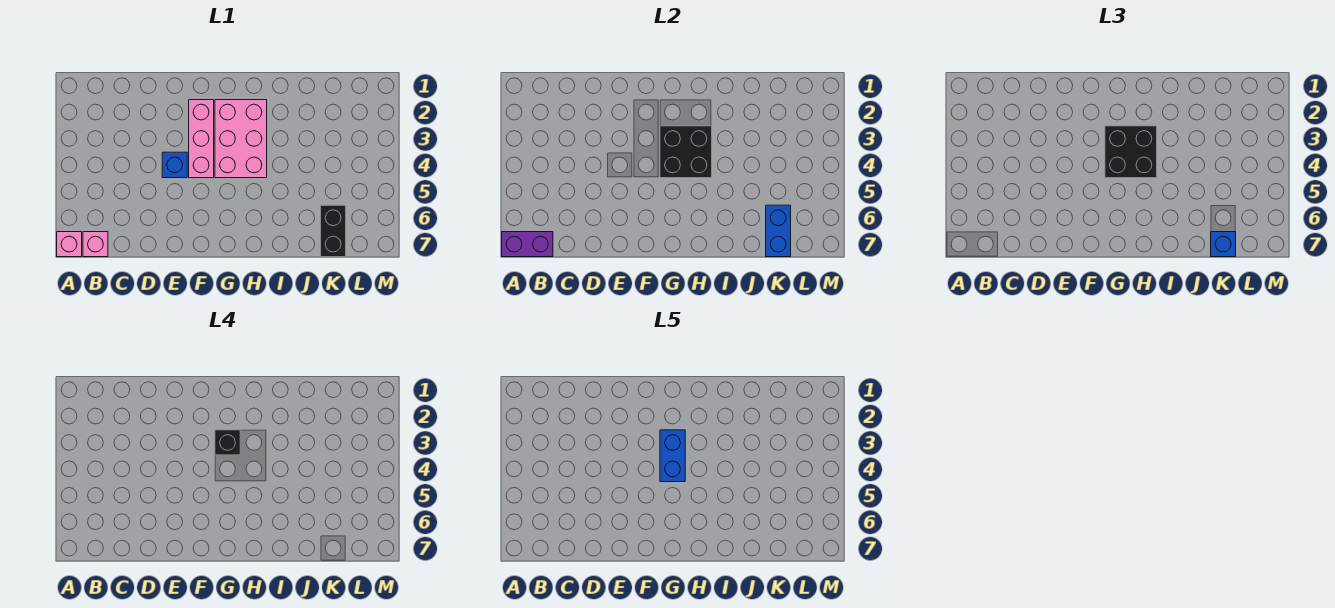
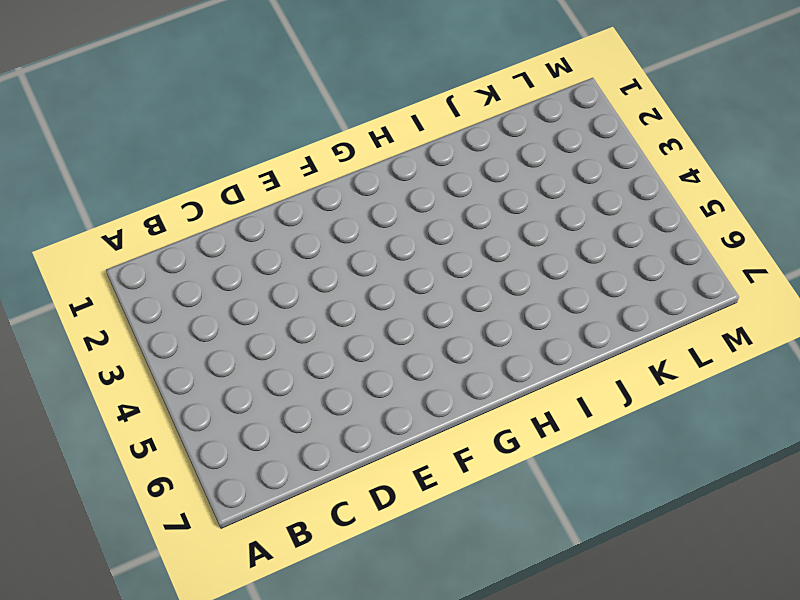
none -> pink 1x1 brick [57,232,82,257]
none -> pink 1x1 brick [83,232,108,257]
none -> blue 1x1 brick [162,152,187,178]

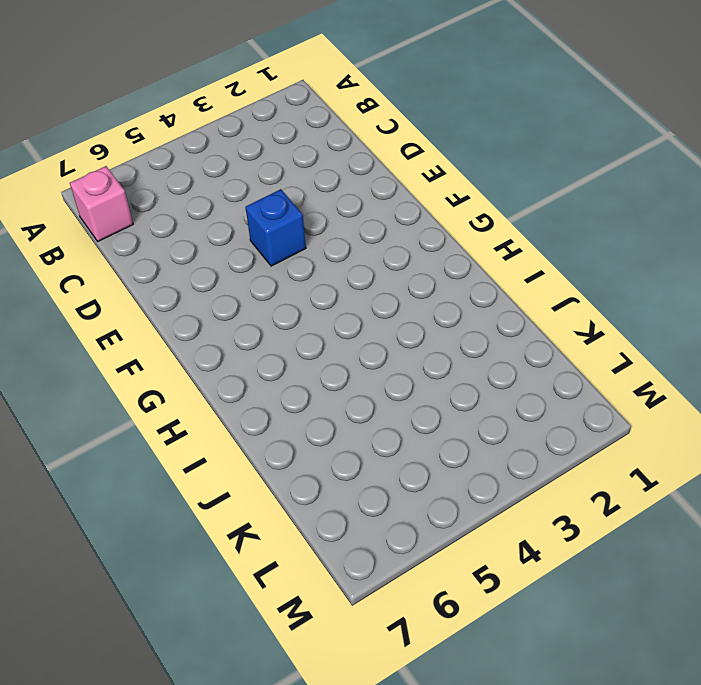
none -> pink 1x1 brick [57,232,82,257]
none -> pink 1x3 brick [189,100,214,178]
none -> pink 2x3 brick [215,100,267,178]

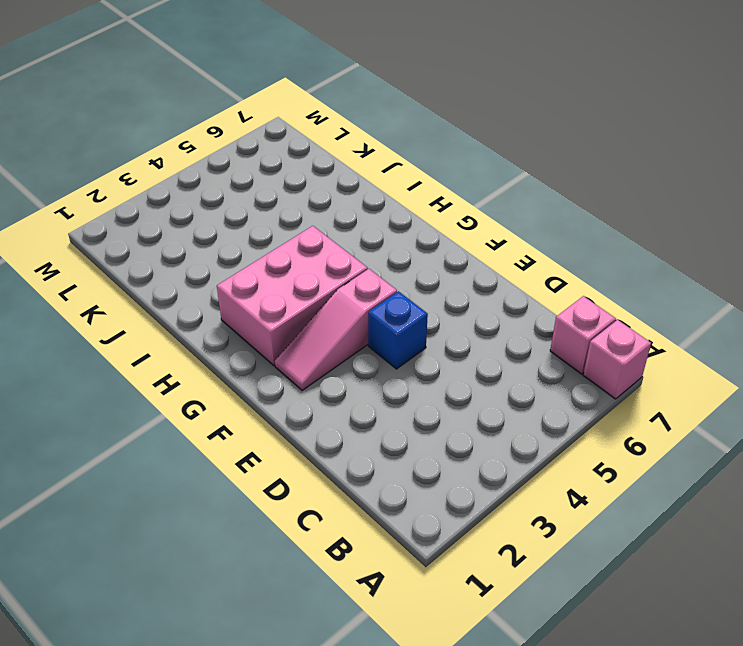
pink 1x3 slope [275,269,397,390] -> pink 1x3 brick [189,100,214,178]
none -> black 1x2 brick [321,205,346,257]
none -> purple 1x2 brick [502,232,553,257]
none -> black 2x2 brick [660,126,712,178]

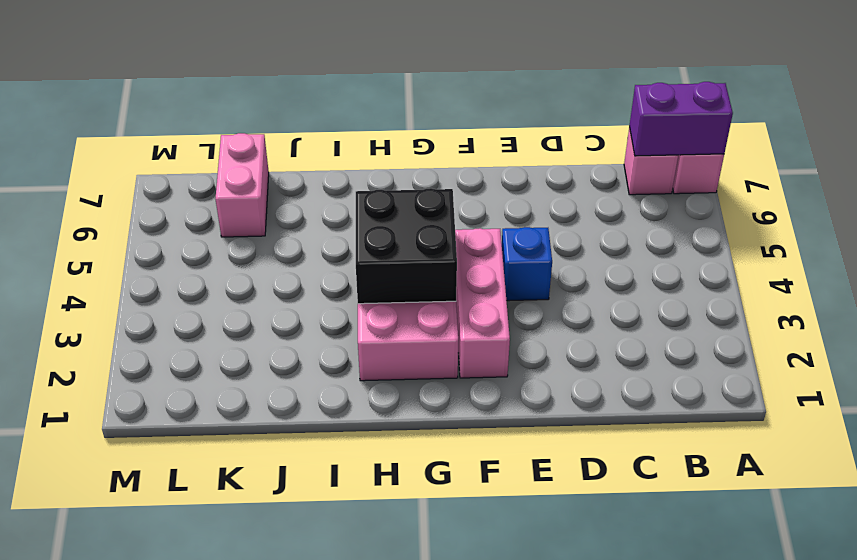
pink 1x2 brick [215,133,269,237] -> black 1x2 brick [321,205,346,257]
none -> blue 1x2 brick [766,205,791,257]
none -> black 2x2 brick [1105,126,1157,178]
none -> blue 1x1 brick [1211,232,1236,257]

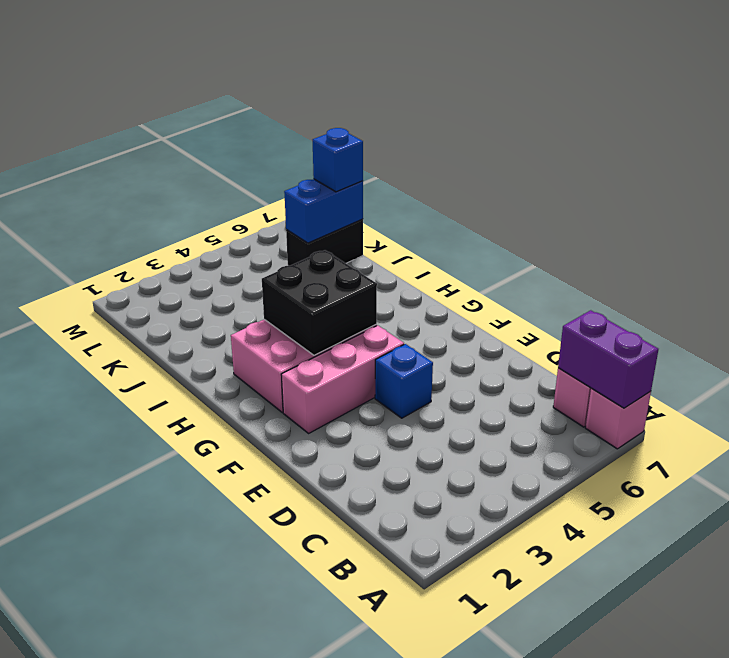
none -> black 2x2 brick [1105,126,1157,178]
none -> black 1x1 brick [215,430,240,455]
none -> blue 1x2 brick [660,430,685,482]

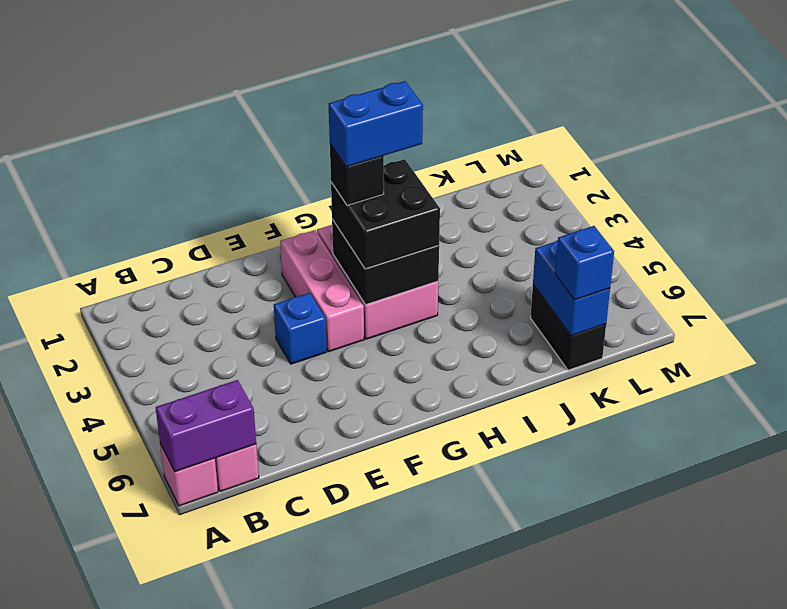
blue 1x2 brick [329,81,423,167] -> blue 1x2 brick turned to [660,430,685,482]

